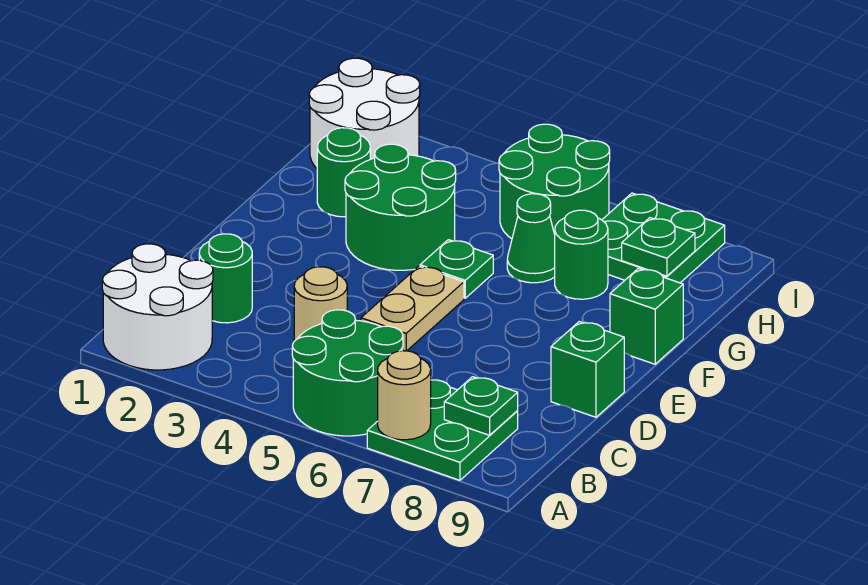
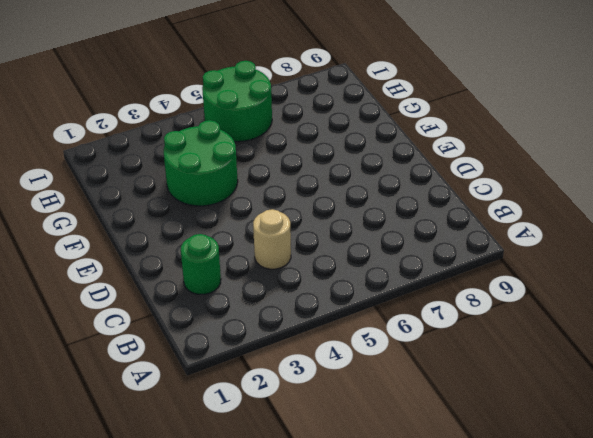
none -> white 2x2 round brick [102,244,213,370]
none -> green 2x2 round brick [292,310,403,436]
none -> green 2x2 plate [367,380,518,480]

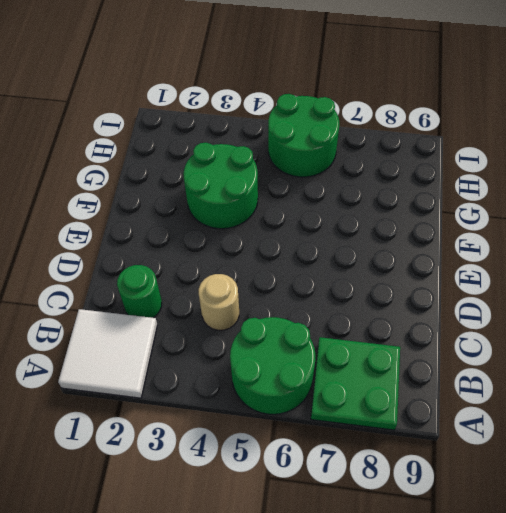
white 2x2 tile [58,309,157,398] -> white 2x2 round brick [102,244,213,370]
none -> tan 1x2 plate [361,266,464,351]
none -> green 1x1 brick [551,322,624,417]
none -> green 1x1 plate [420,240,493,298]

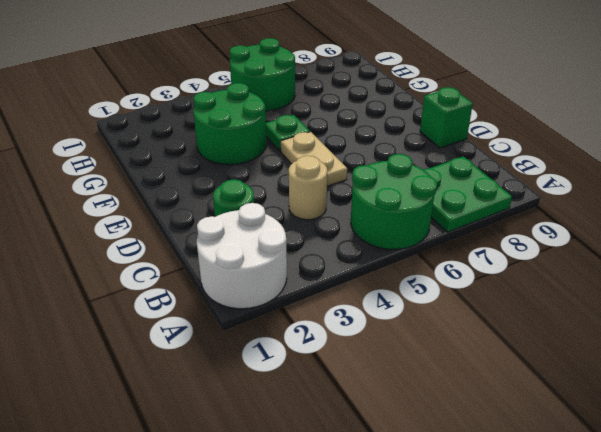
none -> green 1x1 brick [610,269,683,364]
none -> green 1x1 round brick [317,128,370,217]
none -> green 1x1 cone [507,194,555,283]

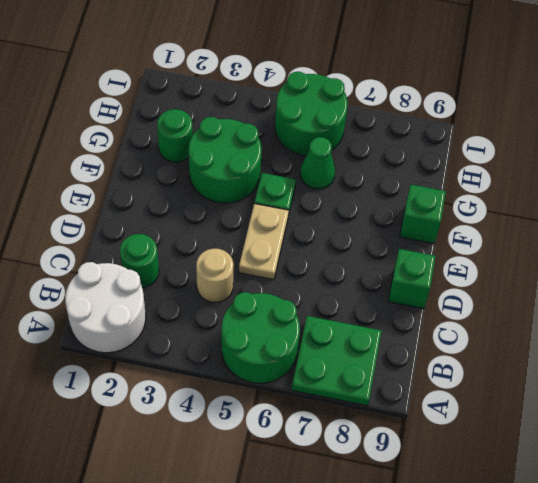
none -> green 1x1 round brick [555,210,608,299]
none -> white 2x2 round brick [309,58,420,168]
none -> green 2x2 plate [602,193,725,283]

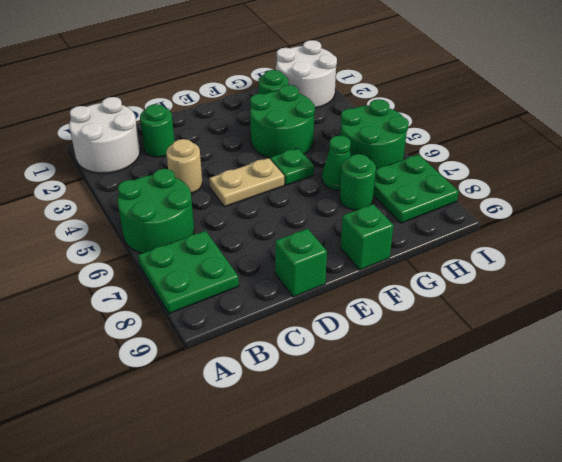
none -> tan 1x1 round brick [378,351,431,440]
none -> green 1x1 plate [444,377,518,435]
none -> green 1x1 plate [622,218,695,276]

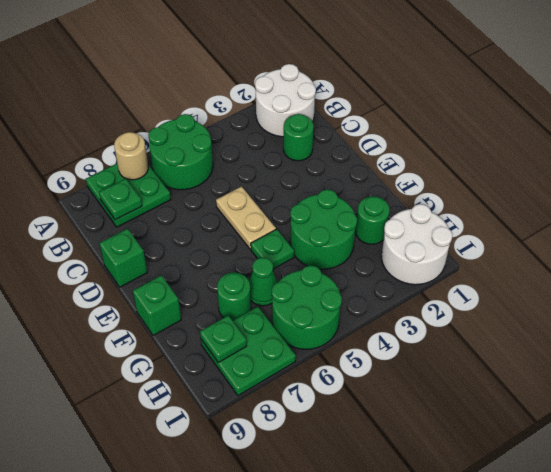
none -> tan 1x1 round brick [294,267,347,341]

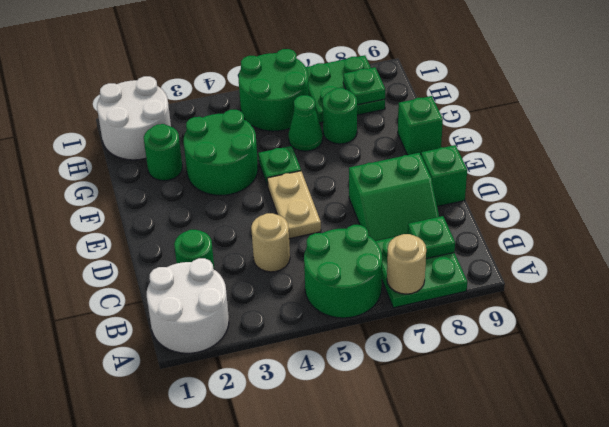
green 2x2 slope [349,153,439,241] -> none

